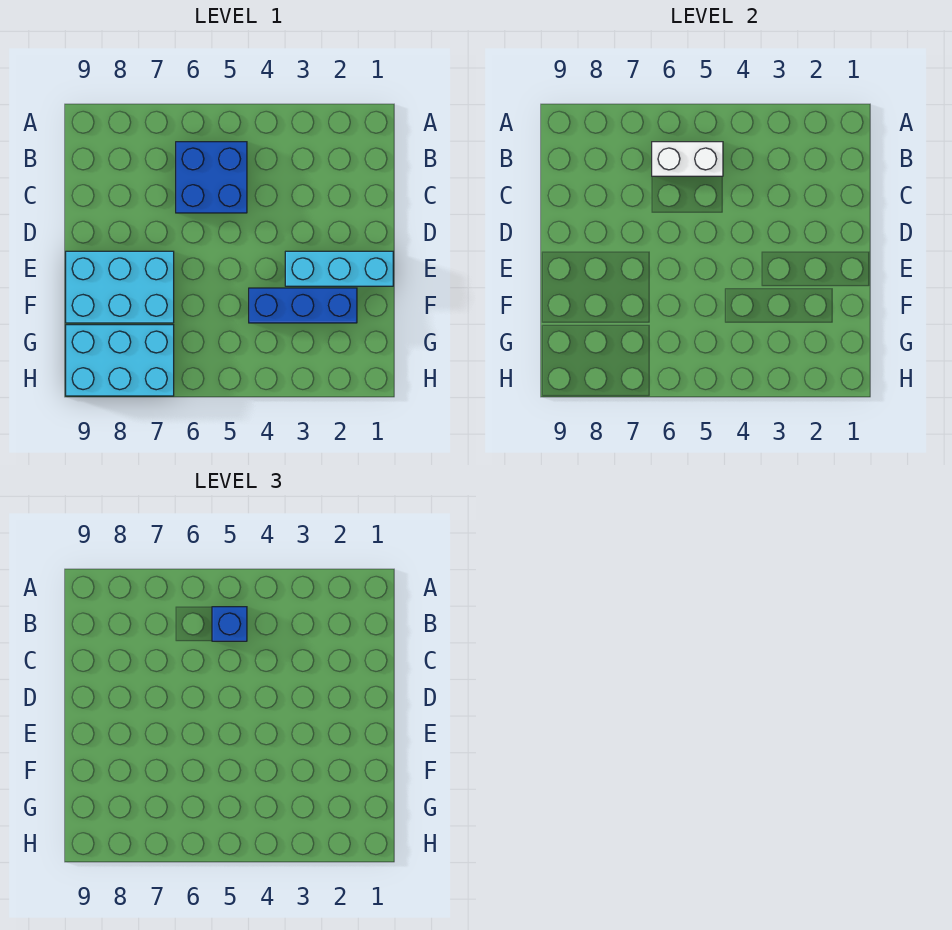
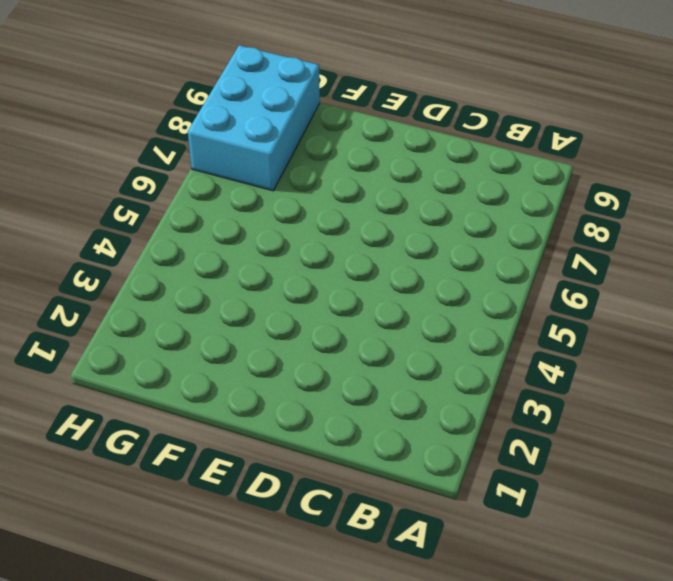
none -> blue 2x2 brick [176,142,247,213]
none -> cyan 1x3 brick [285,251,393,286]

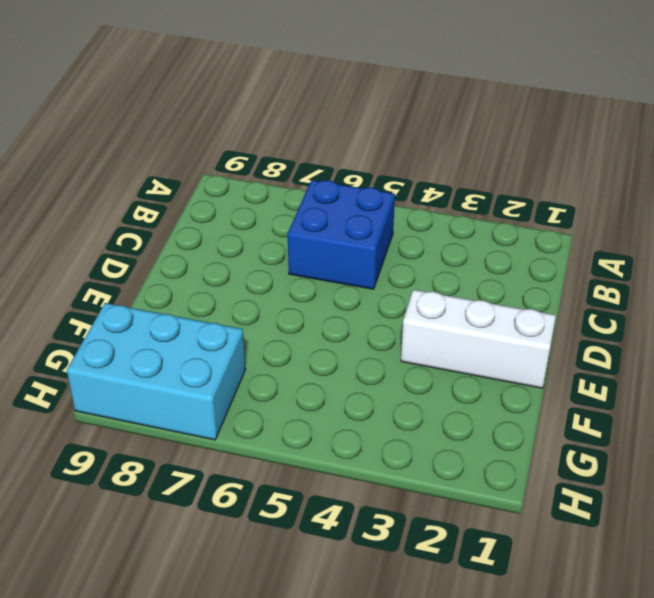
white 1x3 brick [401,290,556,388] -> cyan 1x3 brick [285,251,393,286]
none -> cyan 2x3 brick [66,251,174,323]
none -> blue 1x3 brick [249,288,357,323]

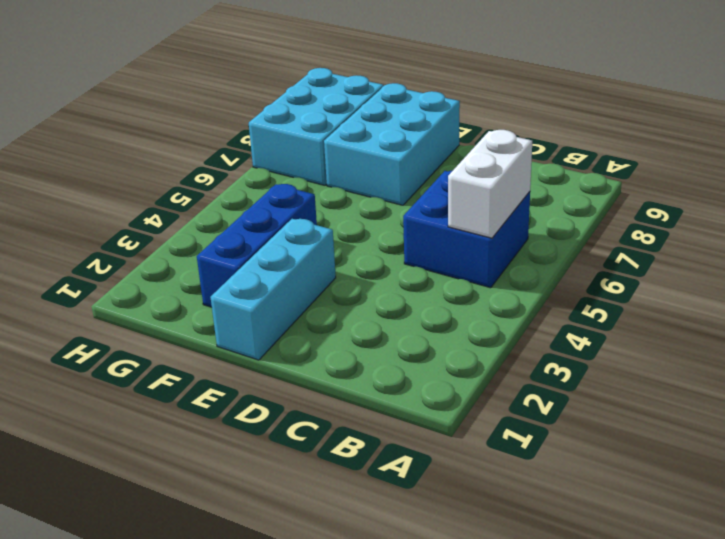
none -> blue 1x1 brick [212,607,247,641]

